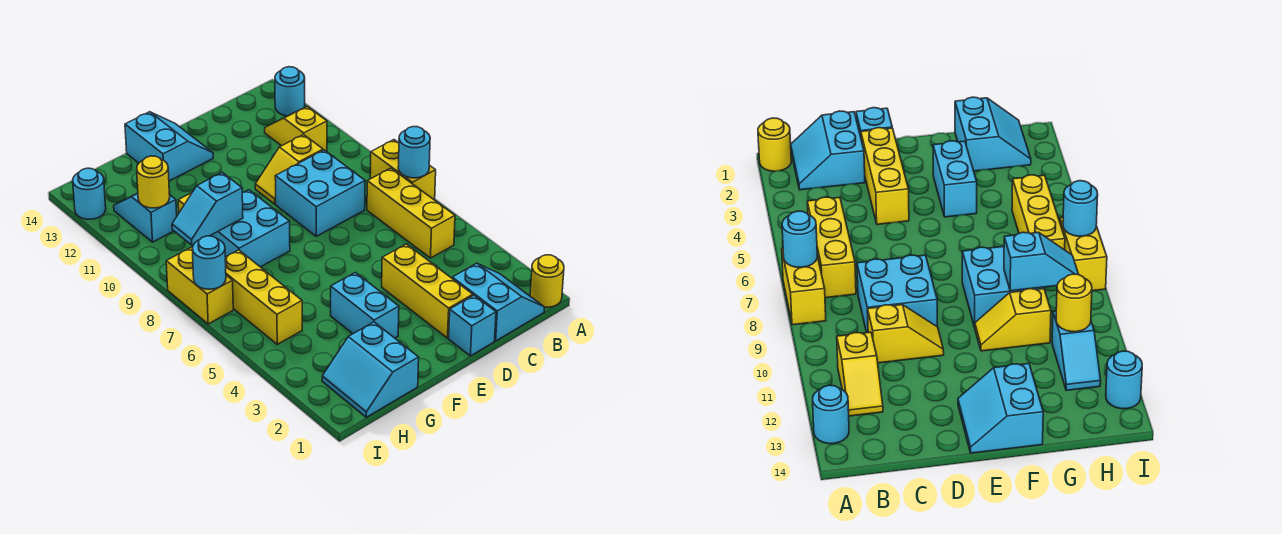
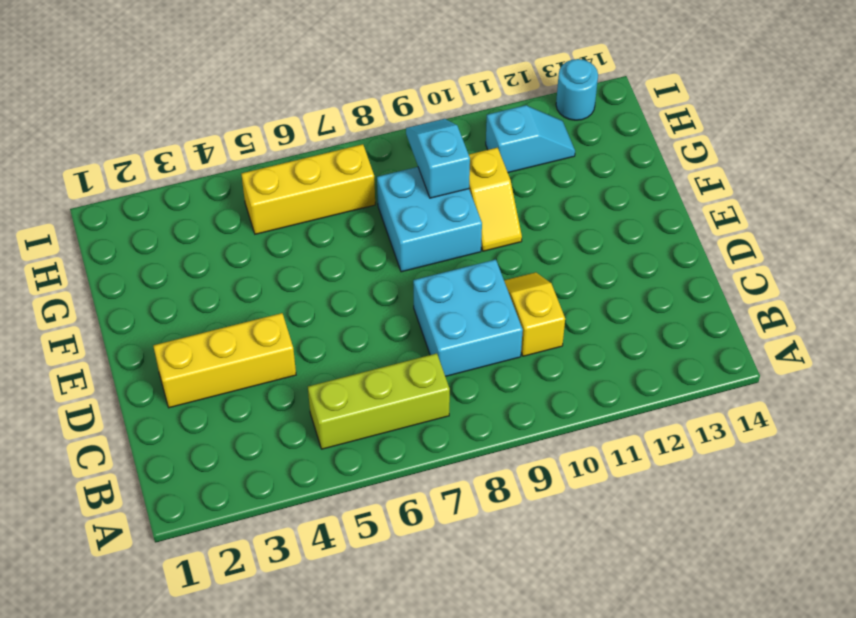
lime 1x3 brick [308,353,450,449] -> yellow 1x3 brick [367,168,455,258]
none -> yellow 1x1 round brick [530,255,564,307]
none -> yellow 1x2 brick [370,140,436,199]
none -> cyan 1x1 round brick [275,67,305,116]

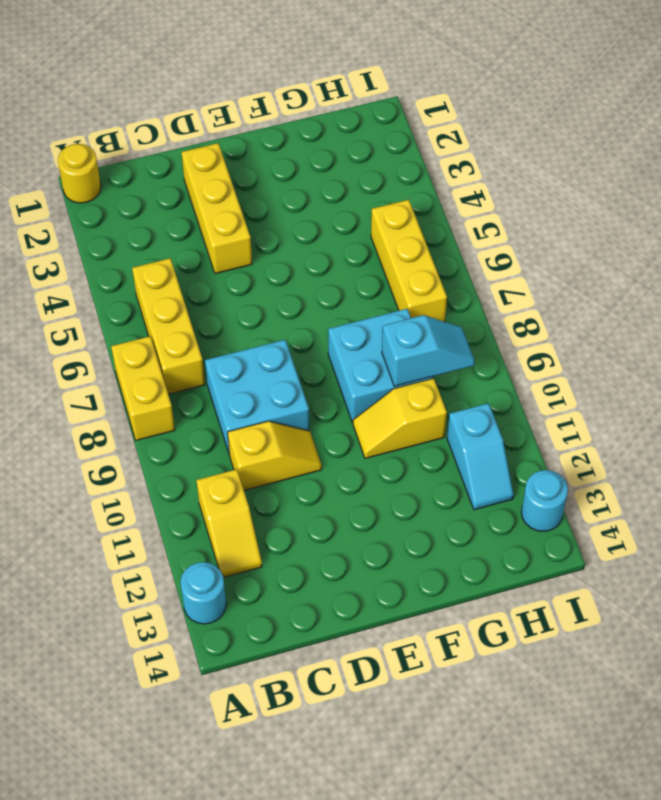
none -> cyan 2x2 slope [452,263,545,341]
none -> cyan 1x1 brick [449,295,496,356]
none -> cyan 2x2 slope [125,112,213,181]

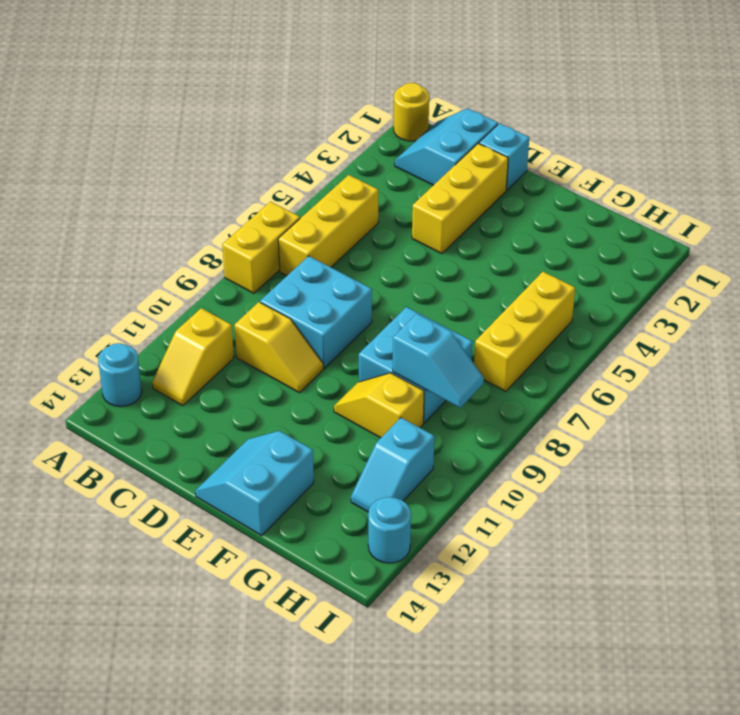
none -> cyan 1x2 brick [331,272,399,338]
none -> cyan 2x2 slope [322,322,419,417]
none -> yellow 1x2 brick [166,247,233,324]

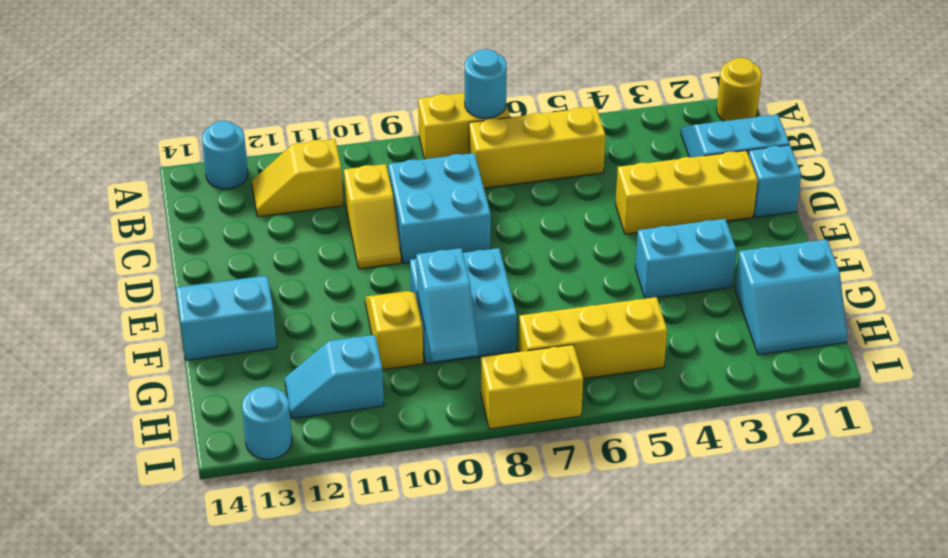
none -> yellow 1x1 round brick [137,156,170,208]
none -> cyan 1x1 round brick [192,236,226,289]

